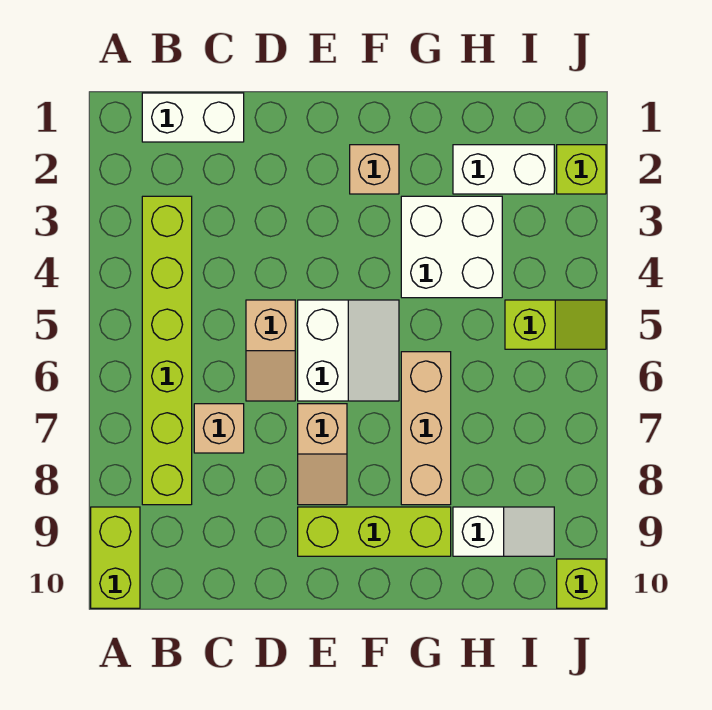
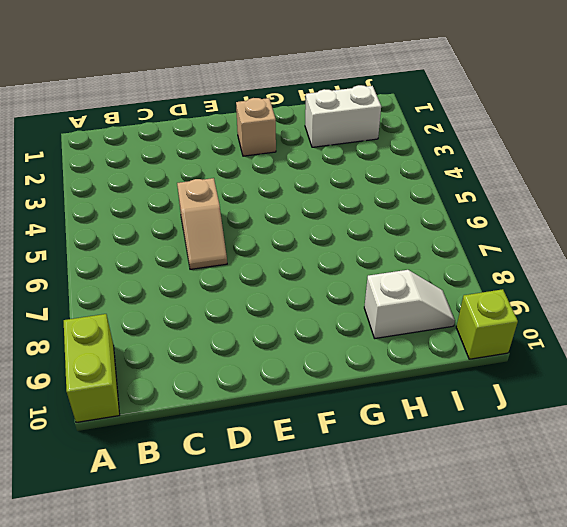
none -> white 1x2 brick [142,93,244,142]
none -> lime 1x6 brick [142,196,192,505]
none -> tan 1x1 brick [194,404,244,453]

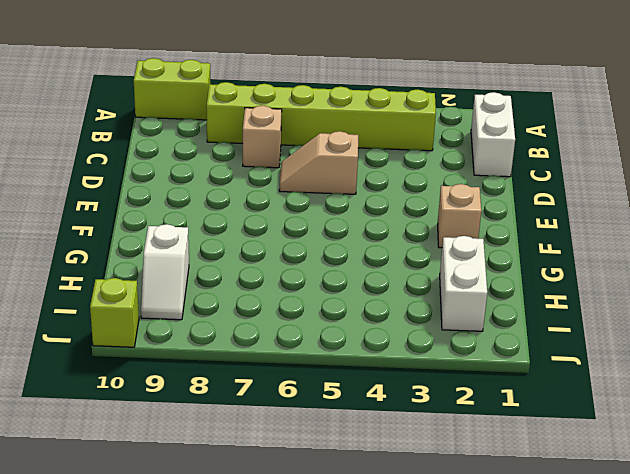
none -> white 2x2 slope [298,300,399,401]
none -> tan 1x2 slope [298,404,347,505]
none -> lime 1x3 brick [298,507,451,556]

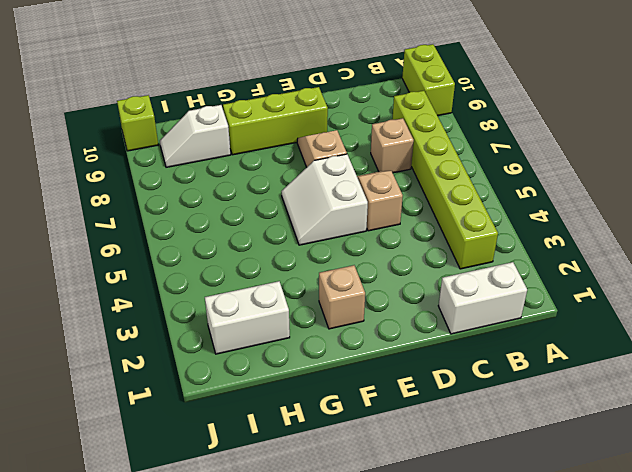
none -> white 2x2 brick [401,196,502,298]
none -> tan 1x3 brick [401,352,451,505]
none -> lime 1x2 slope [505,300,606,349]

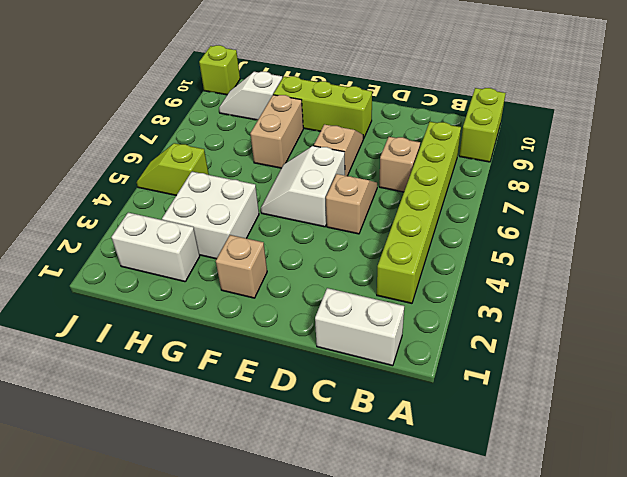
tan 1x2 brick [250,95,303,168] -> tan 1x3 brick [401,352,451,505]
none -> lime 1x1 brick [557,145,606,194]

